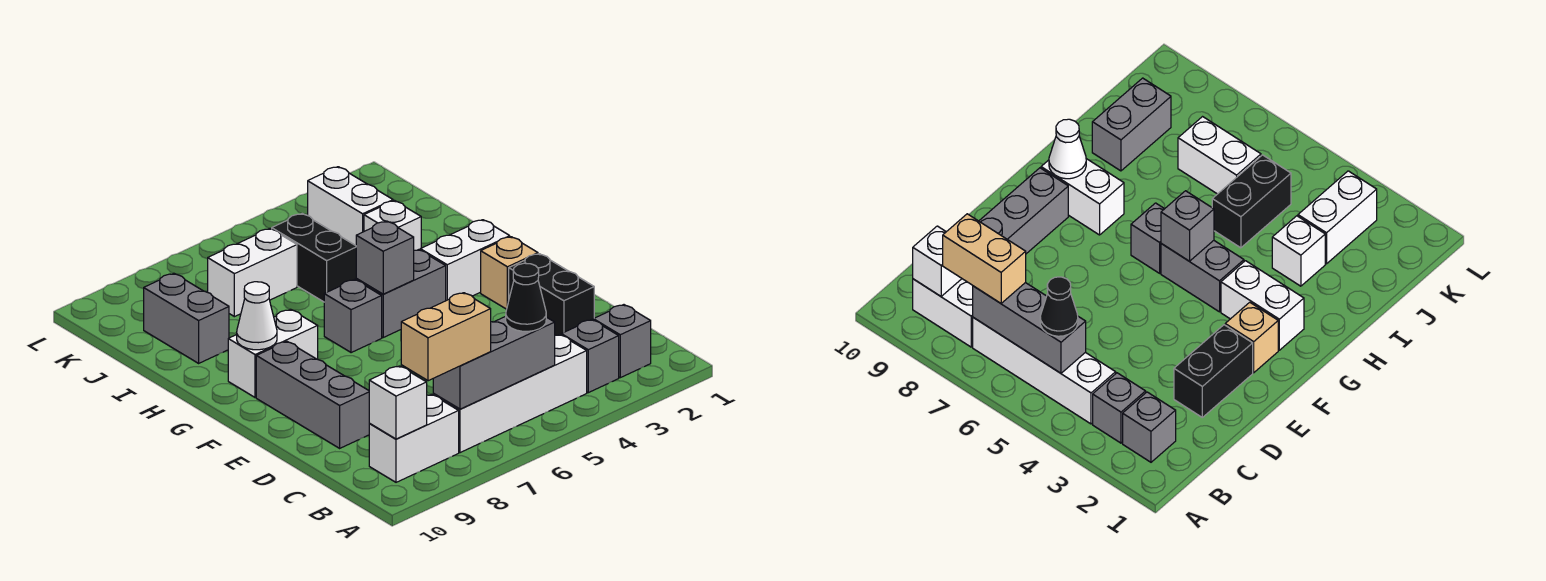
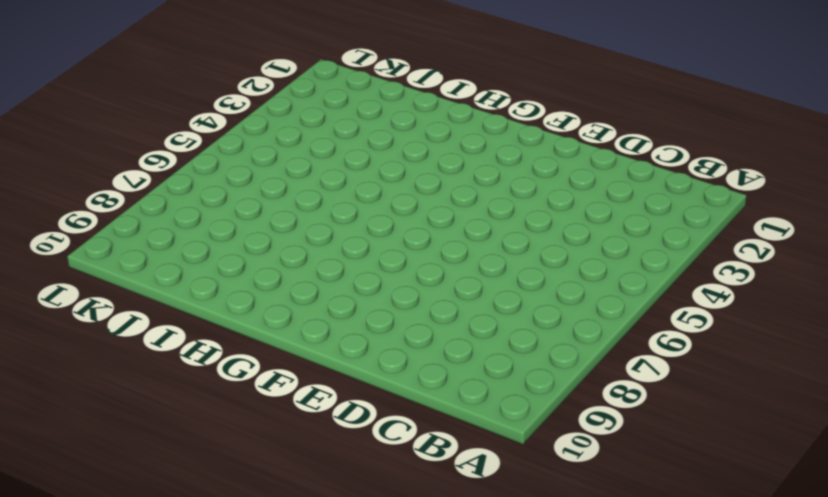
none -> grey 1x1 brick [593,305,651,378]
none -> grey 1x1 brick [561,320,619,393]
none -> white 1x4 brick [433,335,587,453]

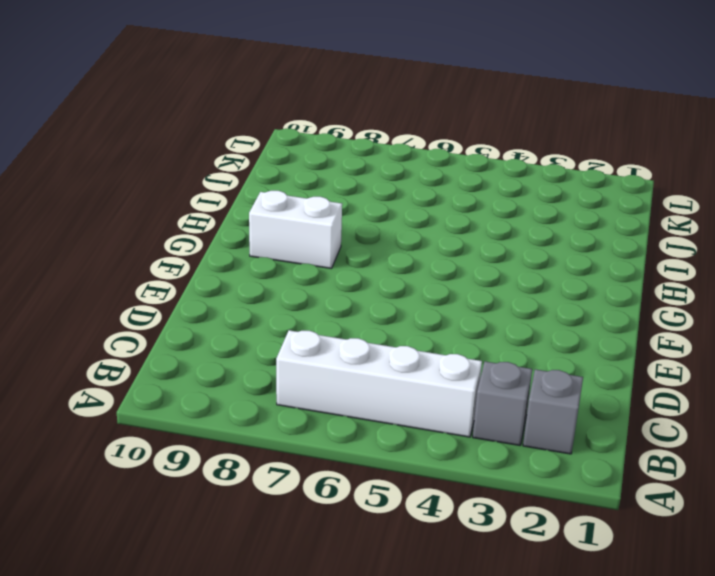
none -> white 1x2 brick [369,394,459,482]
none -> black 1x2 brick [509,254,594,335]
none -> grey 1x3 brick [256,341,369,448]

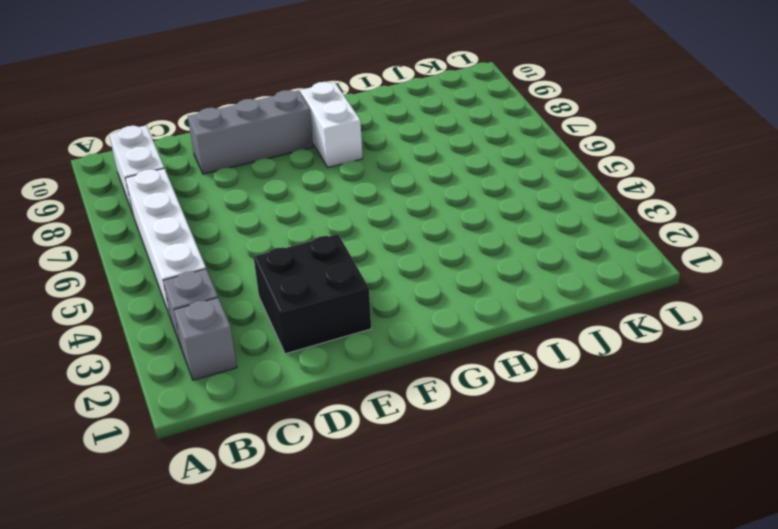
black 2x2 brick [254,234,371,354] -> black 1x2 brick [509,254,594,335]
none -> tan 1x1 brick [481,237,538,309]
none -> white 1x2 brick [420,220,510,301]
none -> grey 1x2 brick [356,250,446,337]

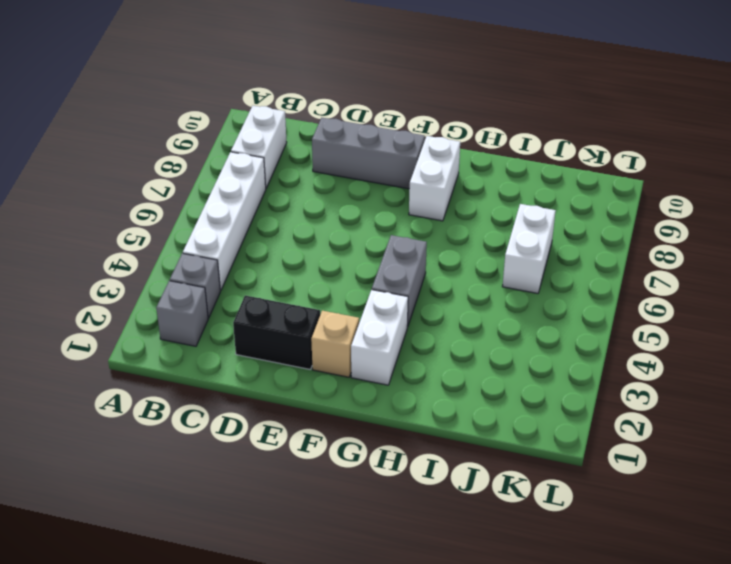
none -> grey 1x1 brick [324,279,382,353]
none -> white 1x1 brick [364,200,421,250]
none -> black 1x2 brick [272,214,357,302]

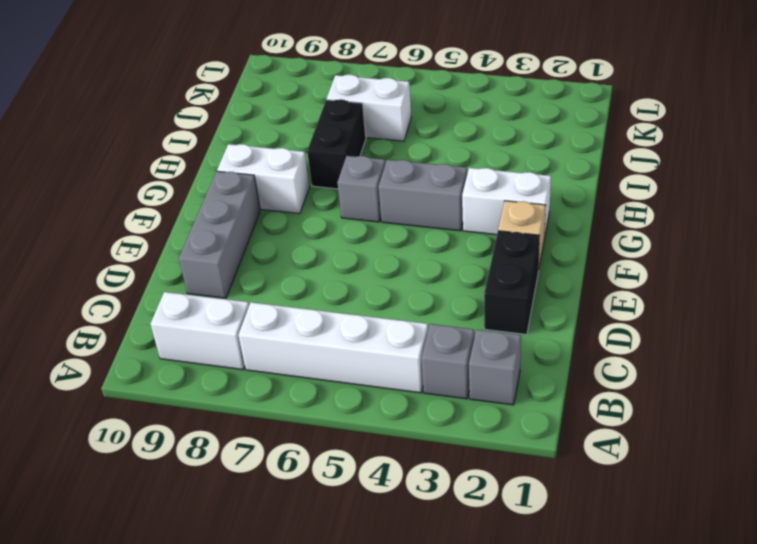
black 1x2 brick [307,99,366,189] -> black 1x2 brick moved to [272,214,357,302]
none -> white 1x1 brick [364,200,421,250]
none -> grey 1x2 brick [144,274,229,363]
none -> white 1x2 brick [308,167,393,246]

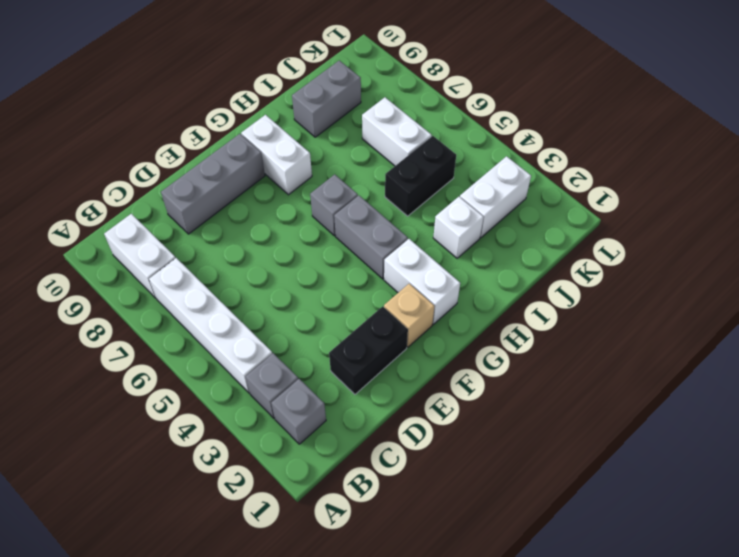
none -> grey 1x3 brick [433,316,555,409]
none -> white 1x1 brick [369,366,427,439]
none -> grey 1x1 brick [356,221,414,294]

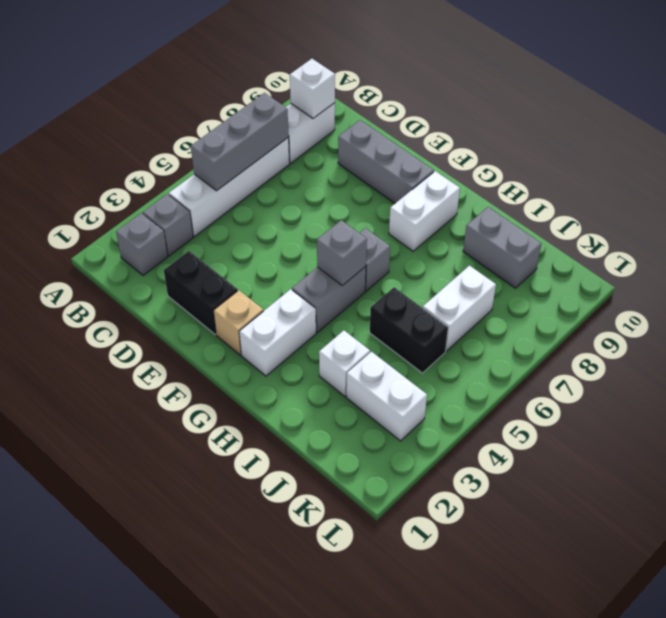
none -> white 1x1 cone [237,282,277,350]
none -> black 1x1 cone [506,263,546,331]
none -> tan 1x2 brick [401,293,491,381]

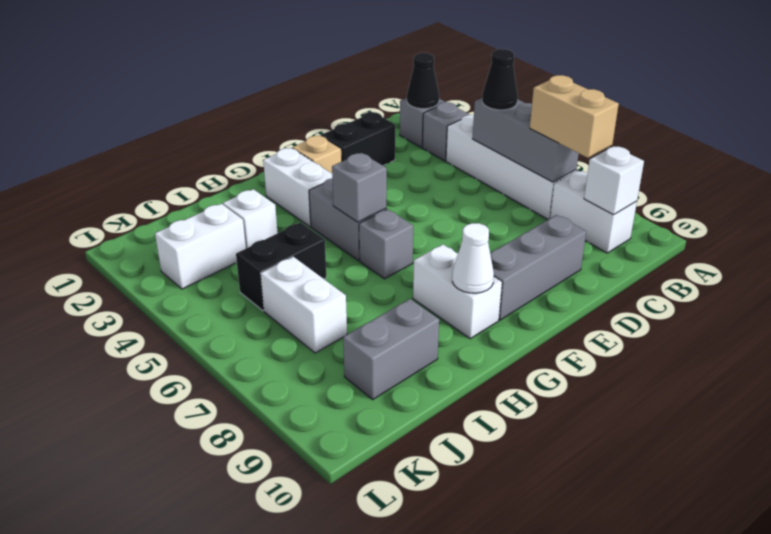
black 1x1 cone [407,53,439,109] -> none

